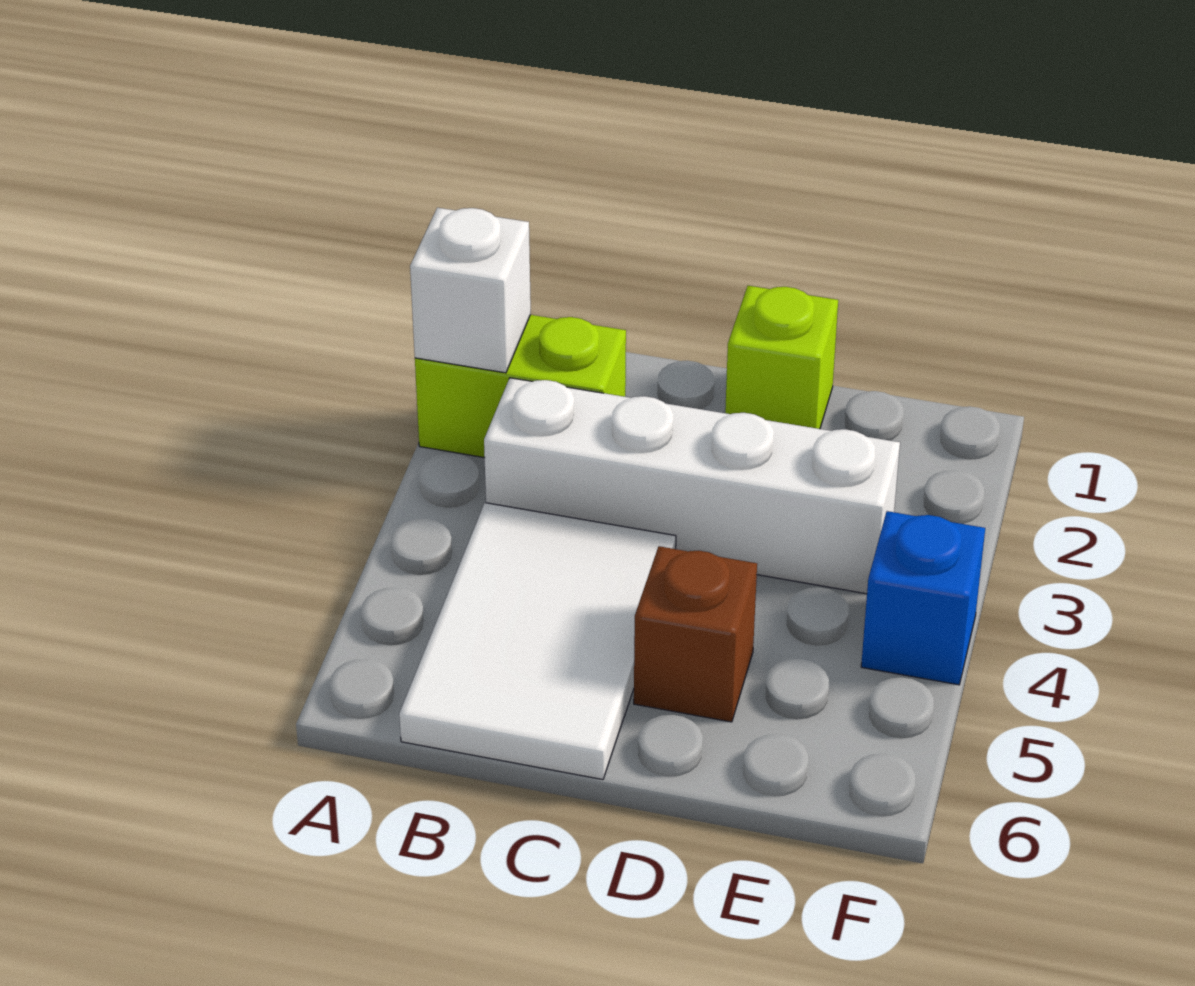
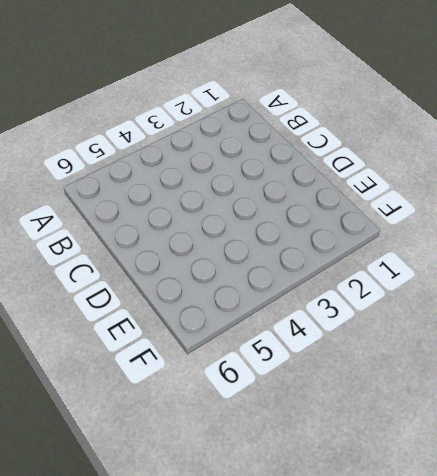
none -> lime 1x2 brick [415,315,626,458]
none -> white 1x4 brick [484,378,900,594]

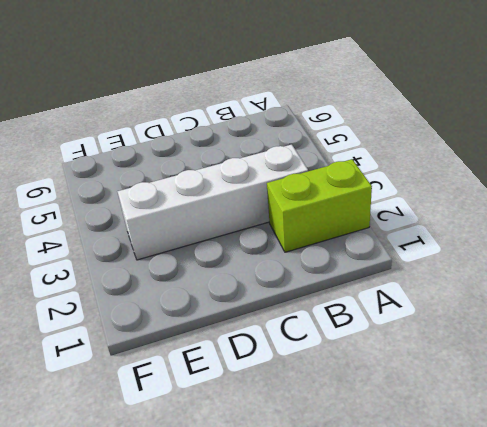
none -> white 2x3 tile [399,503,676,780]
none -> lime 1x1 brick [725,286,838,429]

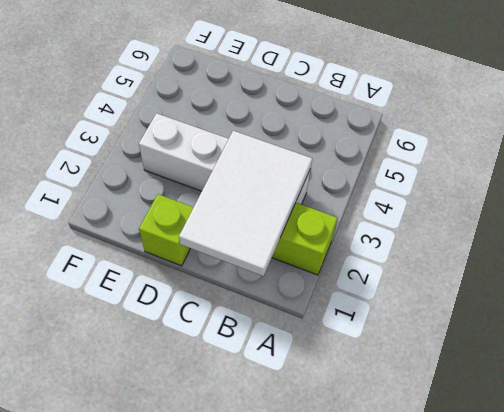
white 2x3 tile [179,131,312,276] -> white 2x3 tile moved to [399,503,676,780]
none -> brown 1x1 brick [634,546,757,722]
none -> blue 1x1 brick [861,511,985,685]

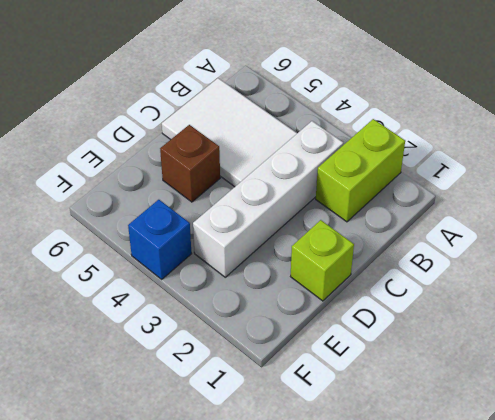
none -> white 1x1 brick [410,208,531,373]

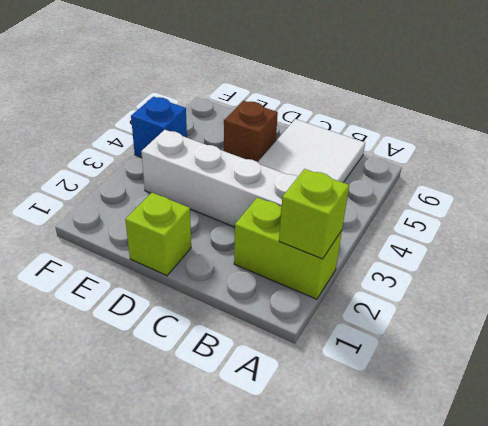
lime 1x1 brick [279,169,349,259] -> white 1x1 brick [410,208,531,373]

